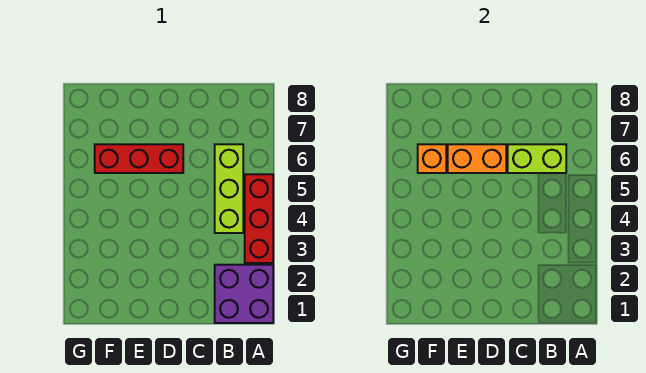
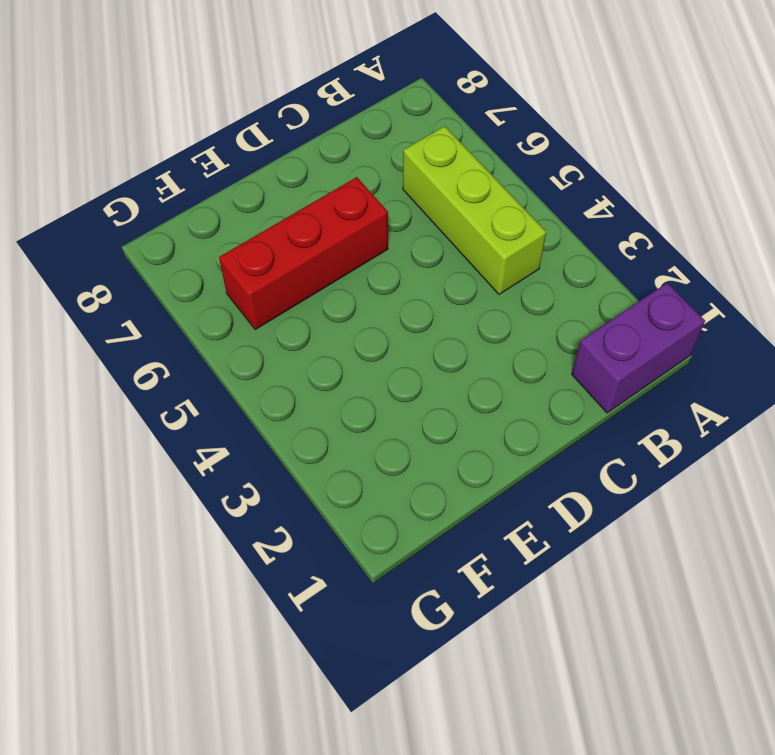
purple 1x2 brick [572,283,705,413] -> purple 2x2 brick [215,265,273,323]
none -> red 1x3 brick [245,174,273,263]
none -> lime 1x2 brick [508,144,566,173]

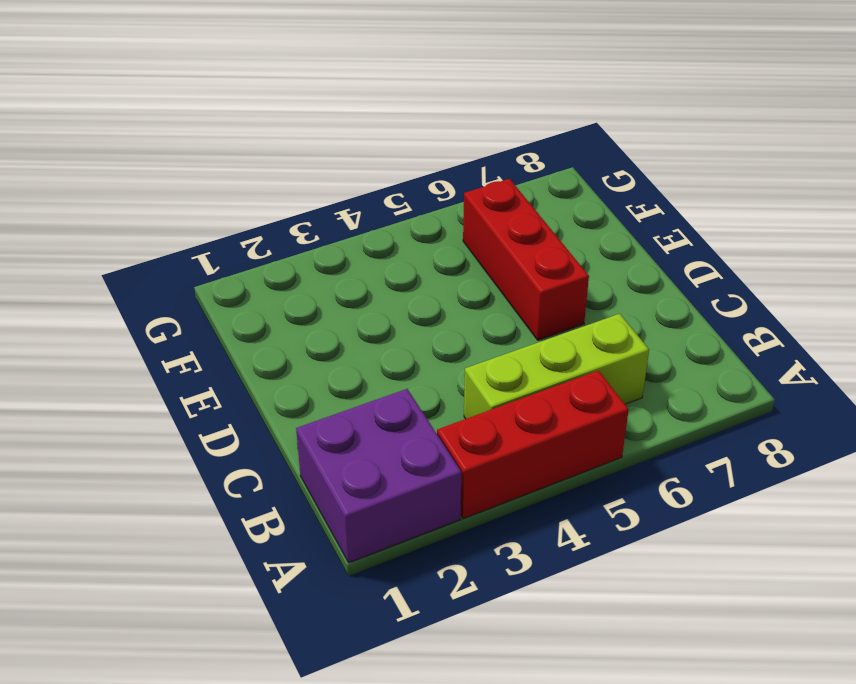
none -> lime 1x2 brick [508,144,566,173]
none -> orange 1x2 brick [448,144,506,173]

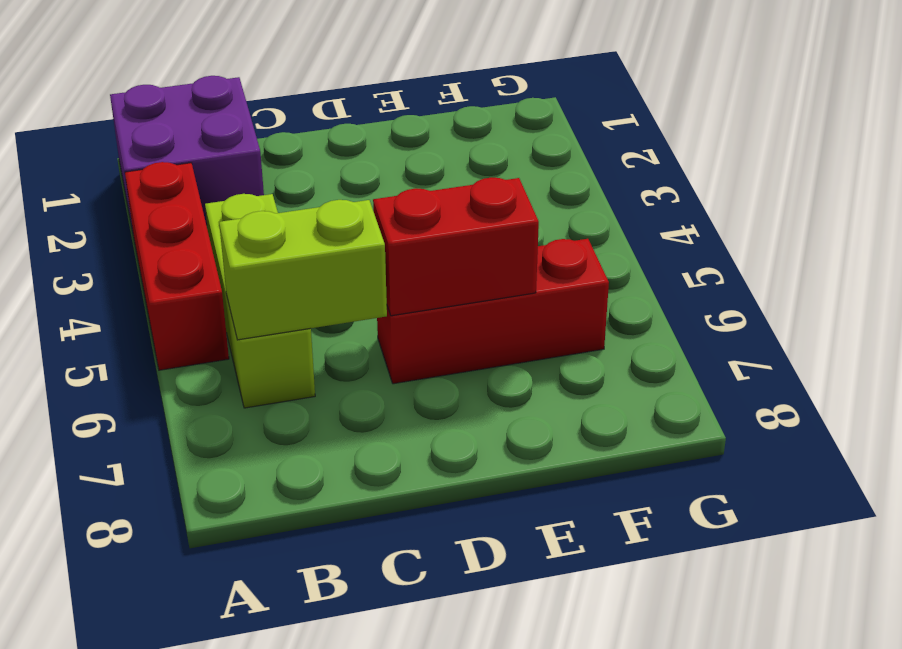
red 1x2 brick [373,177,539,316] -> orange 1x2 brick [448,144,506,173]
none -> orange 1x1 brick [418,144,446,173]

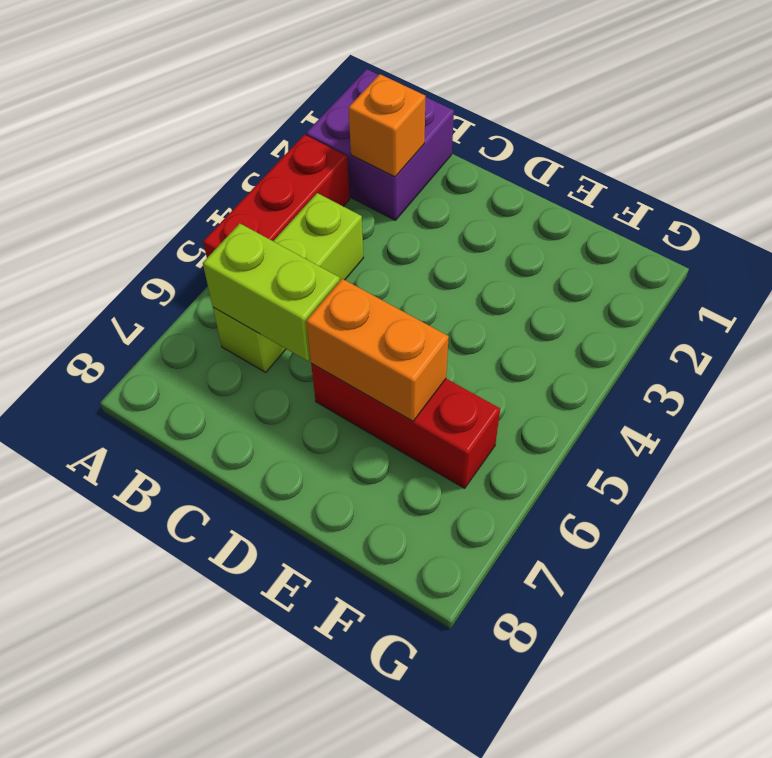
orange 1x1 brick [349,74,425,177] -> orange 1x1 brick moved to [418,144,446,173]

